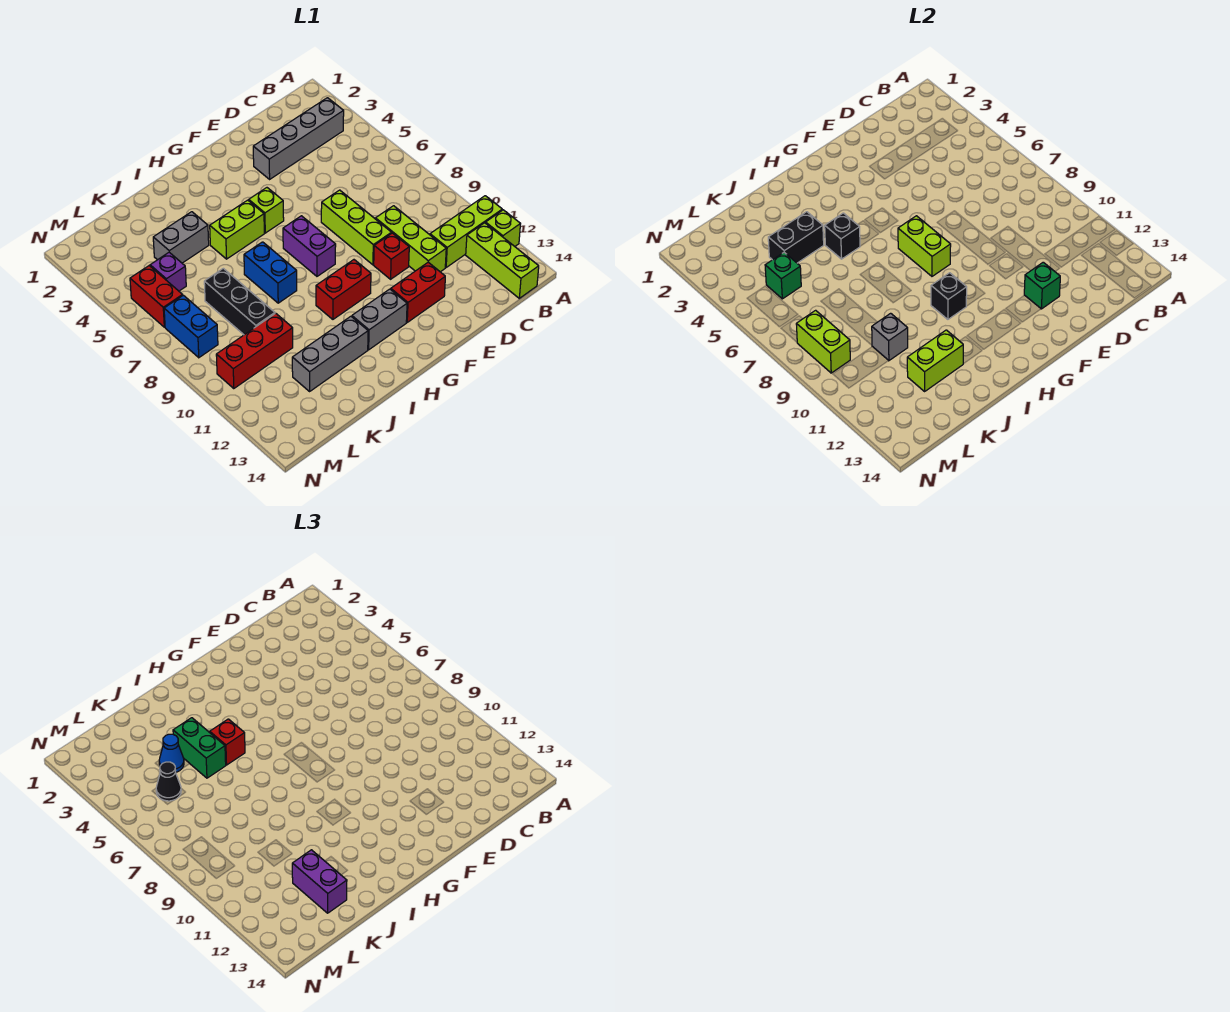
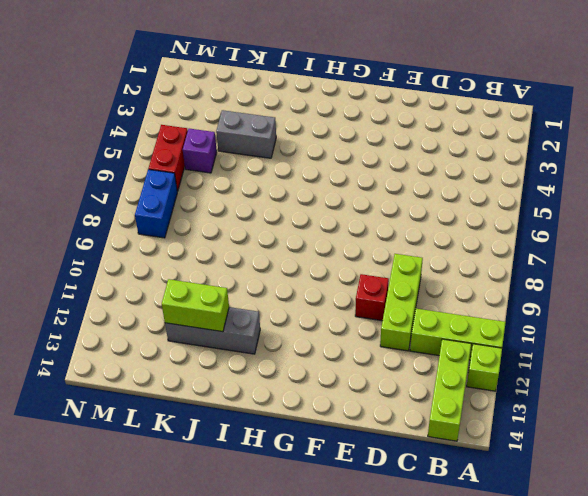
none -> grey 1x4 brick [253,98,344,179]
none -> lime 1x3 brick [321,190,391,265]
none -> red 1x2 brick [391,262,445,322]
none -> lime 1x1 brick [249,188,284,233]

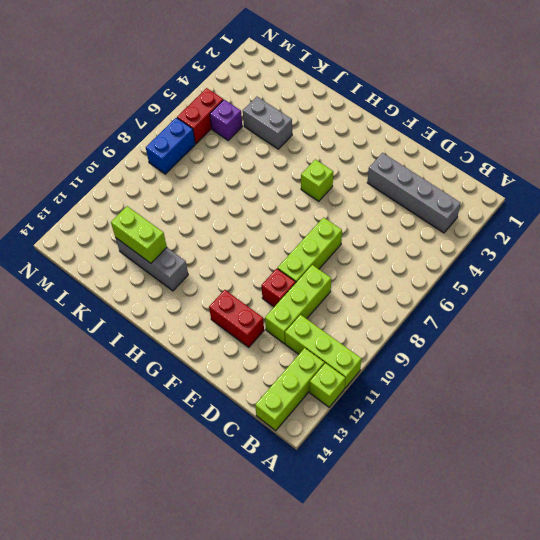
none -> purple 1x2 brick [283,216,336,276]
none -> red 1x2 brick [316,260,371,319]
none -> grey 1x2 brick [352,289,407,350]
none -> lime 1x2 brick [210,200,264,259]

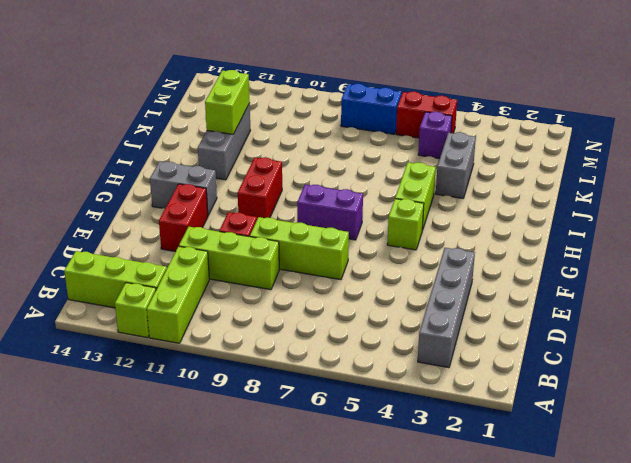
grey 1x2 brick [150,161,217,215] -> grey 1x2 brick turned to [352,289,407,350]
none -> blue 1x2 brick [244,242,297,303]
none -> black 1x3 brick [204,268,275,335]
none -> red 1x3 brick [216,313,293,389]
none -> green 1x1 brick [1024,262,1060,309]

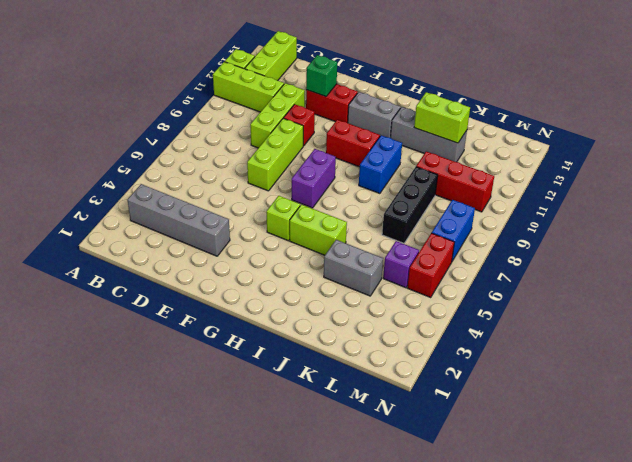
blue 1x2 brick [359,135,402,194] -> blue 1x2 brick moved to [244,242,297,303]
none -> lime 1x2 brick [898,216,951,276]
none -> black 1x1 brick [931,273,967,319]
none -> black 1x1 brick [825,213,860,259]
none -> black 1x2 brick [768,212,824,263]

